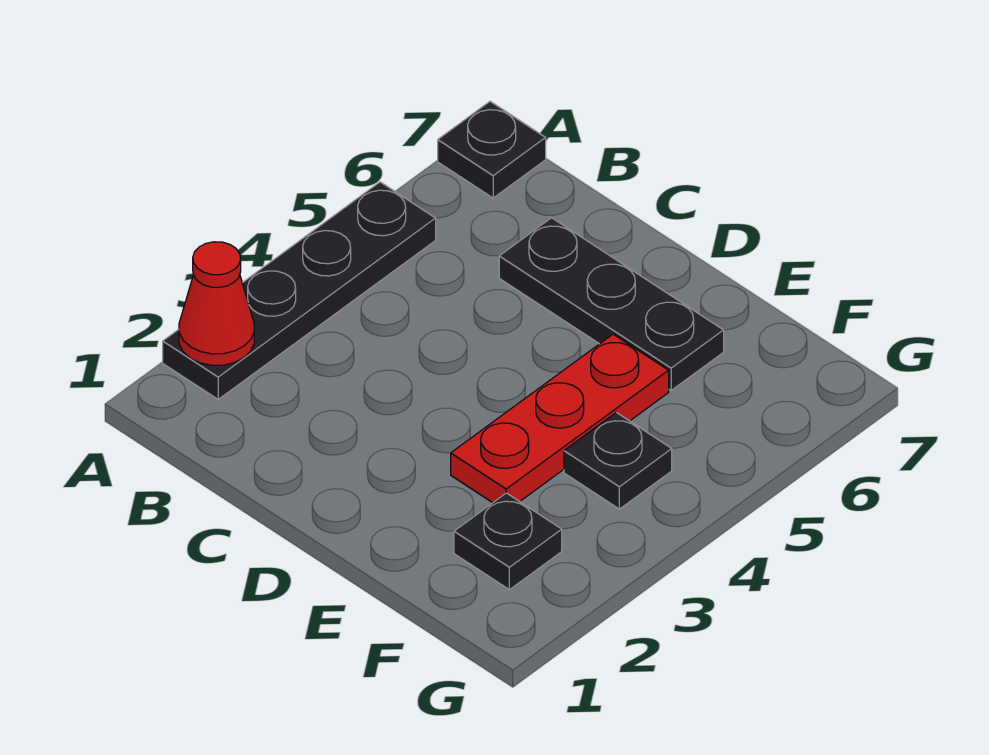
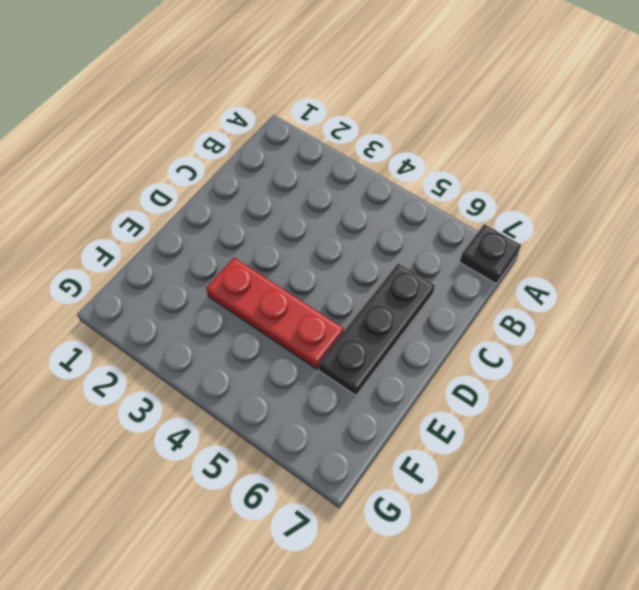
none -> black 1x4 plate [163,182,436,399]
none -> black 1x1 plate [454,493,562,590]

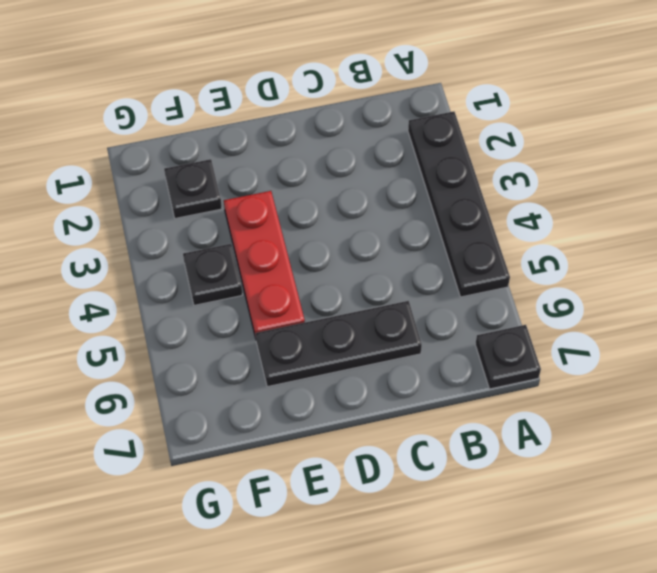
none -> red 1x1 cone [179,242,254,365]

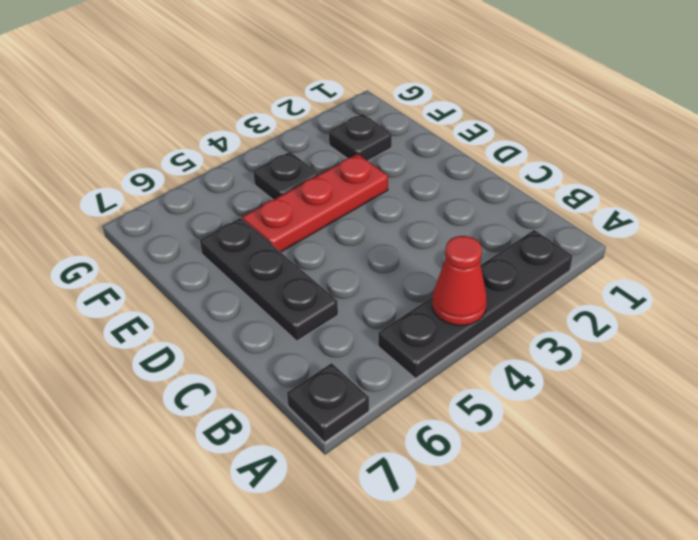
red 1x1 cone [432,236,487,325] -> red 1x1 cone moved to [179,242,254,365]

